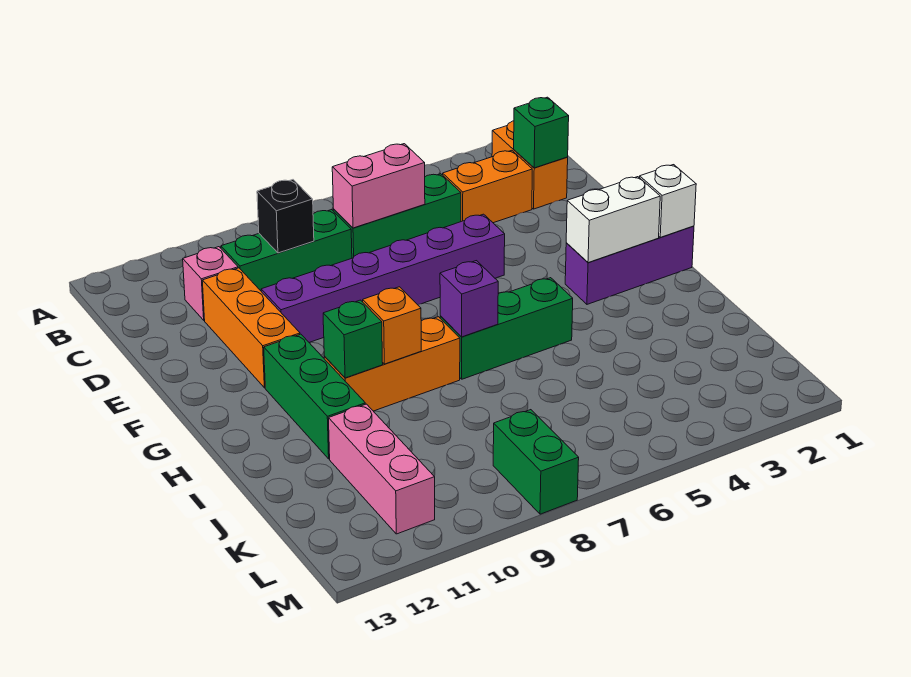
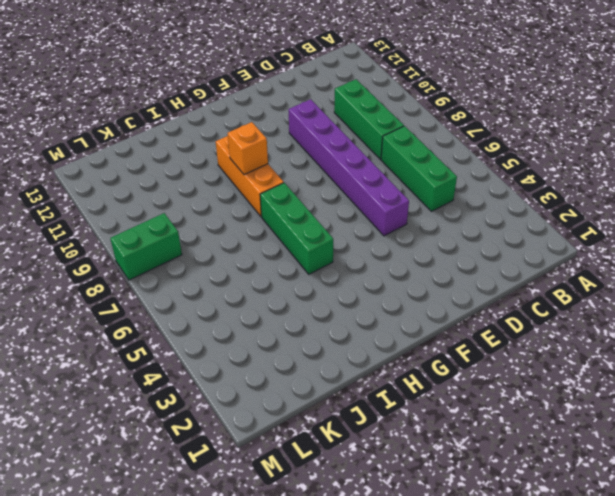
none -> orange 1x2 brick [492,121,568,209]
none -> orange 1x2 brick [443,150,532,223]
none -> pink 1x1 brick [183,247,238,320]

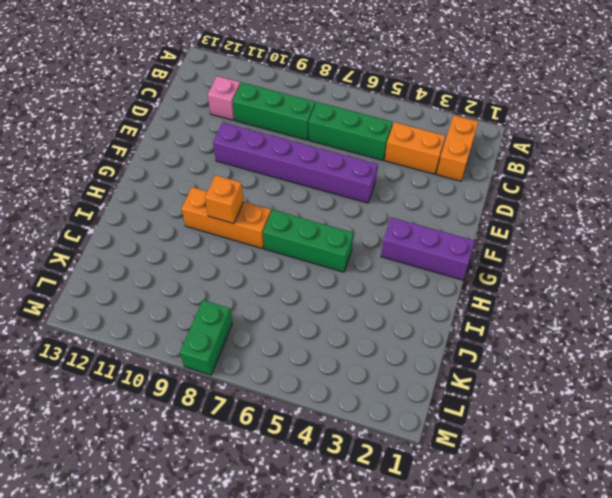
none -> orange 1x3 brick [202,268,300,388]
none -> green 1x3 brick [264,334,365,459]
none -> pink 1x3 brick [329,404,435,534]

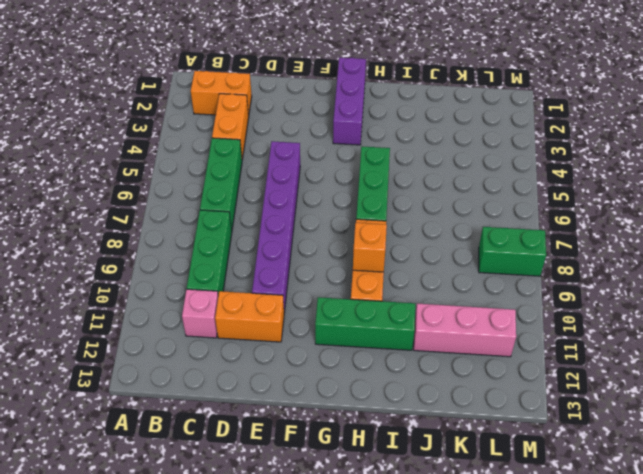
orange 1x2 brick [215,291,284,342] -> orange 1x3 brick [202,268,300,388]
none -> green 1x1 brick [514,97,569,168]
none -> pink 1x2 brick [332,144,425,228]
none -> black 1x1 brick [257,180,314,253]

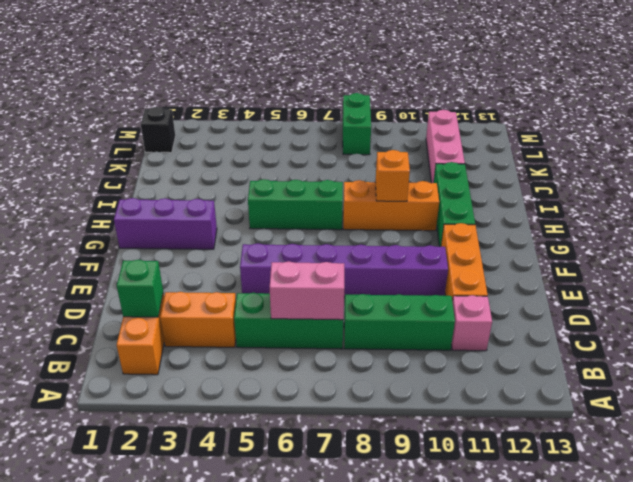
black 1x1 brick [141,107,175,153] -> black 1x1 brick moved to [257,180,314,253]
none -> white 1x1 brick [640,165,696,237]
none -> white 1x2 brick [566,177,660,263]
none -> purple 1x1 brick [440,261,498,337]

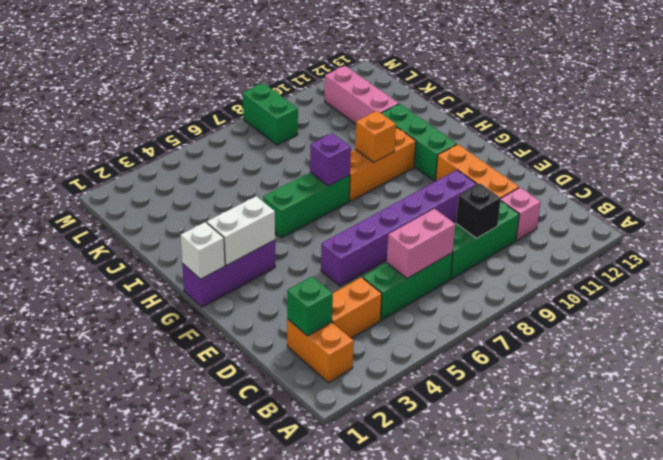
none -> green 1x1 brick [323,300,383,378]

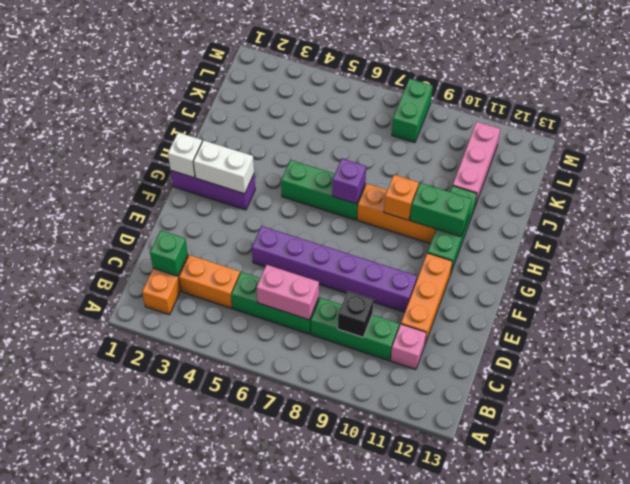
green 1x2 brick [410,183,472,237] -> green 1x1 brick [323,300,383,378]

